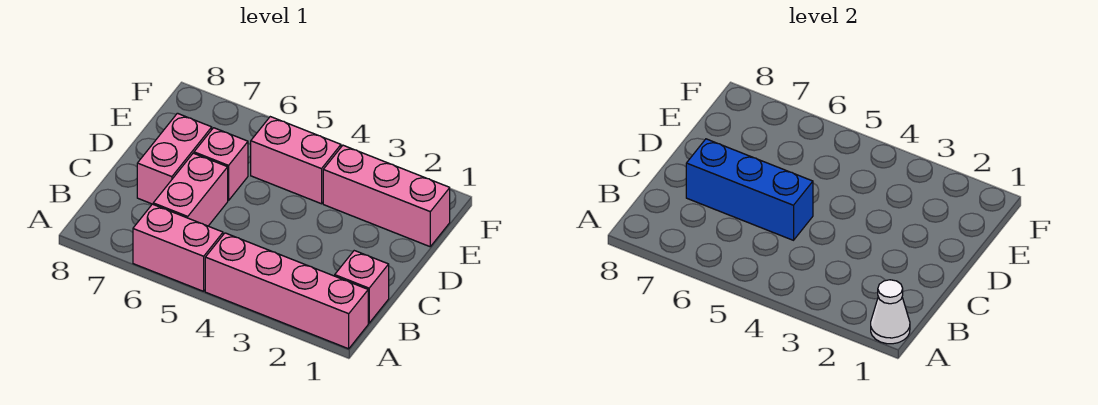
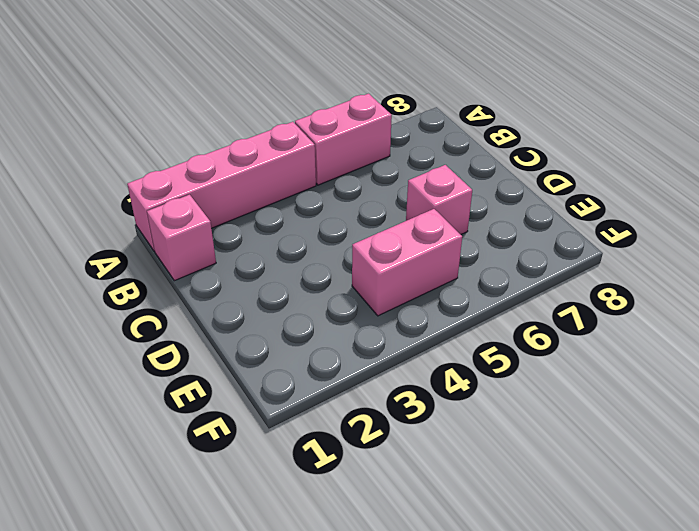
none -> pink 1x2 brick [153,153,228,226]
none -> pink 1x2 brick [137,113,212,204]

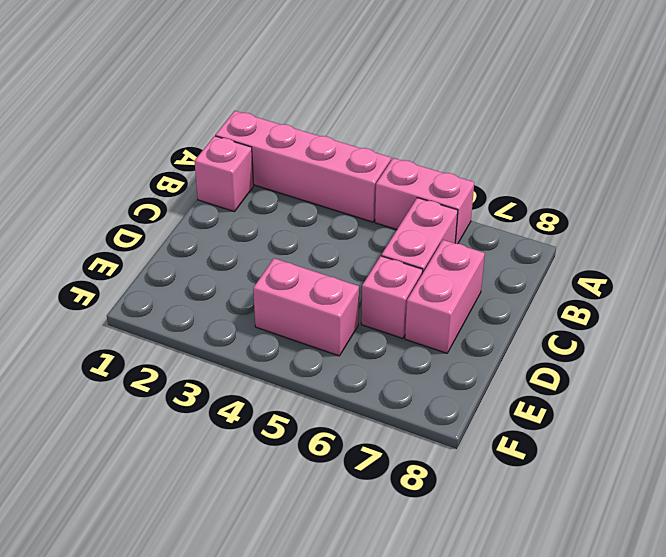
none -> pink 1x3 brick [323,145,450,247]
none -> white 1x1 cone [871,280,910,344]

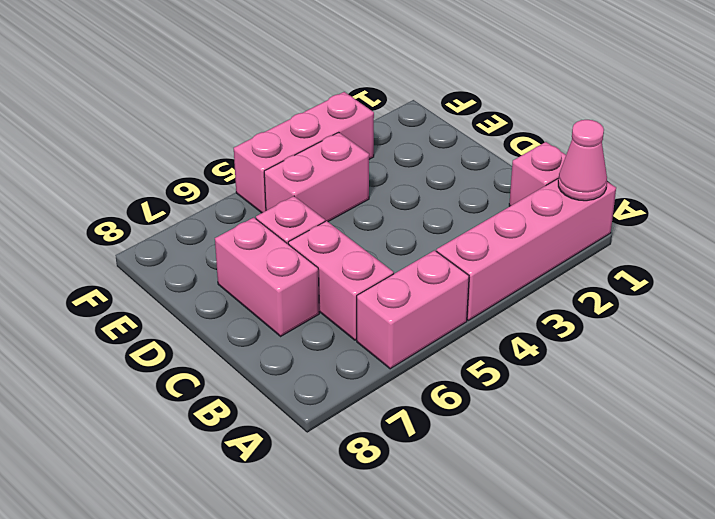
pink 1x1 cone [558,120,607,201] -> white 1x1 cone [871,280,910,344]
pink 1x3 brick [234,92,374,213] -> pink 1x3 brick moved to [323,145,450,247]
none -> blue 1x3 brick [686,139,813,240]

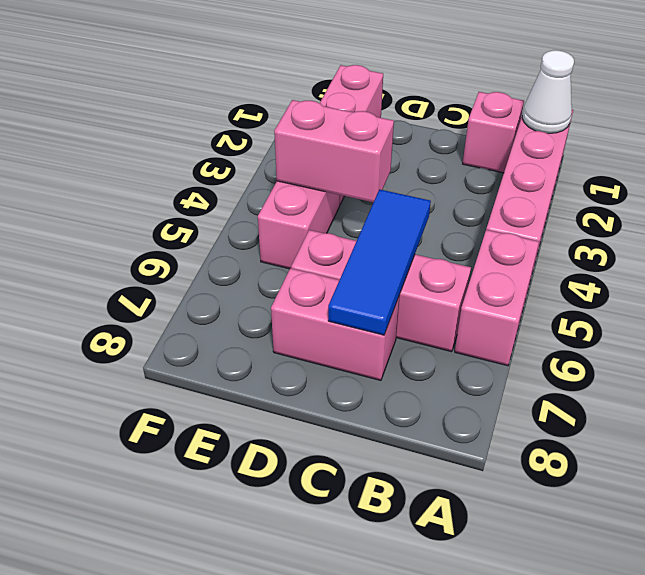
blue 1x3 tile [328,189,431,335] -> blue 1x3 brick [686,139,813,240]
pink 1x2 brick [274,100,394,202] -> none

